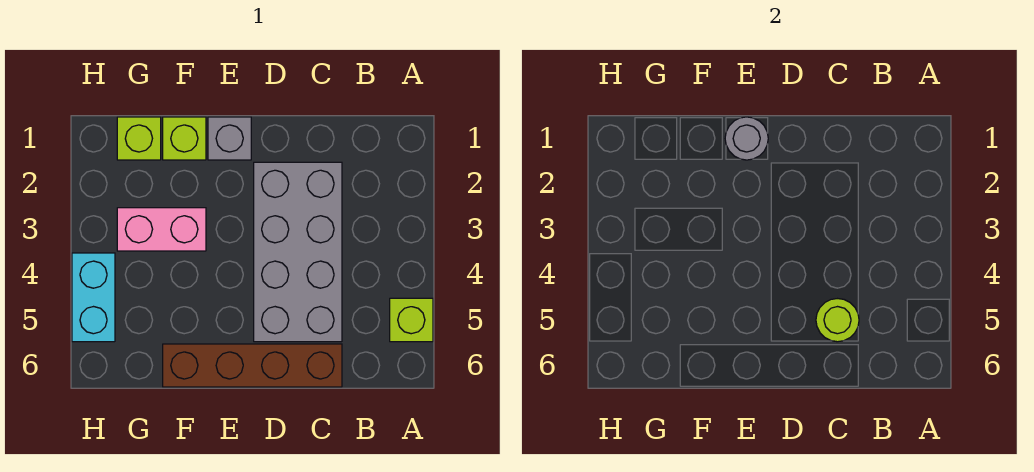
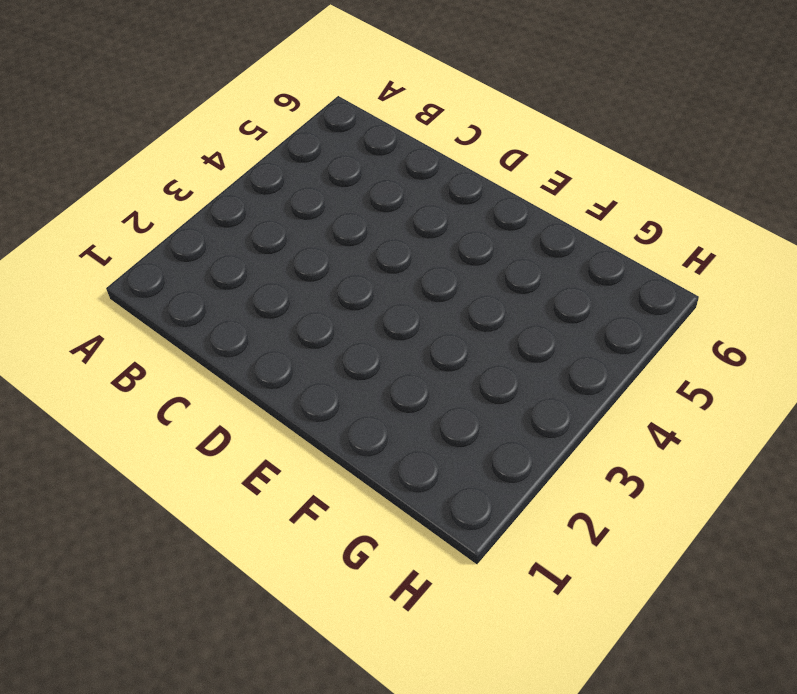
none -> lime 1x1 brick [390,298,433,342]
none -> grey 2x4 brick [254,162,342,342]

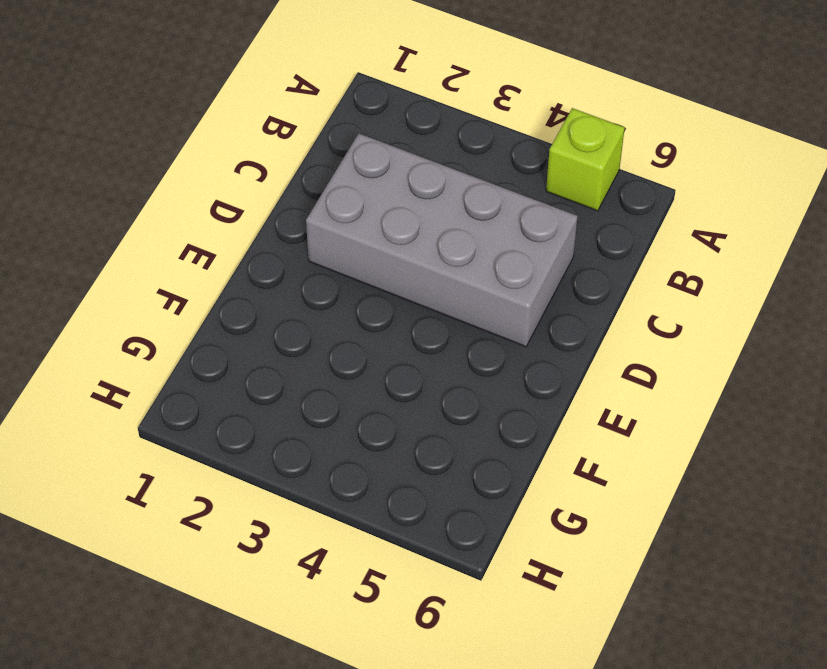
none -> brown 1x4 brick [163,344,342,387]
none -> grey 1x1 brick [208,117,251,160]

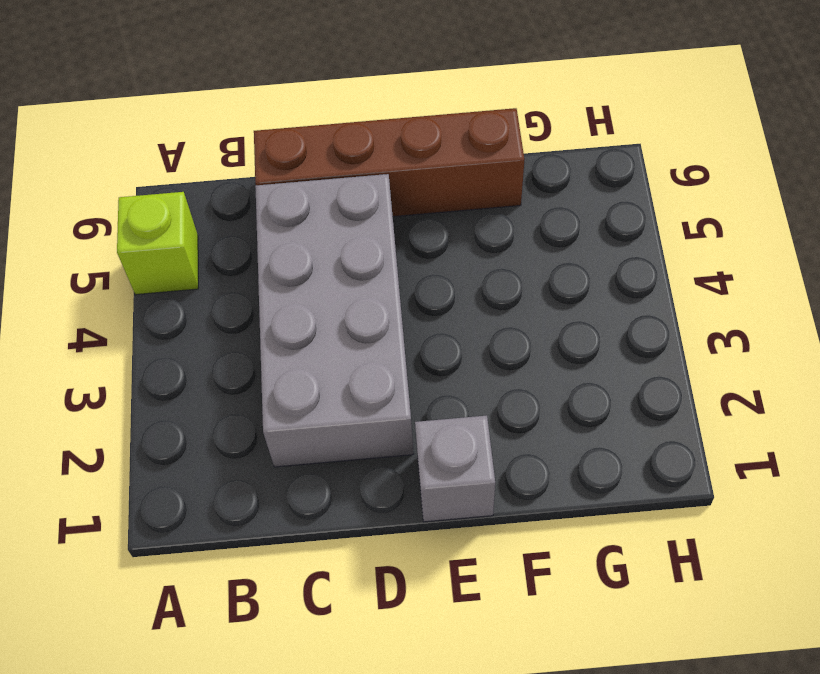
none -> lime 1x1 brick [163,117,206,160]
none -> pink 1x2 brick [117,208,206,251]

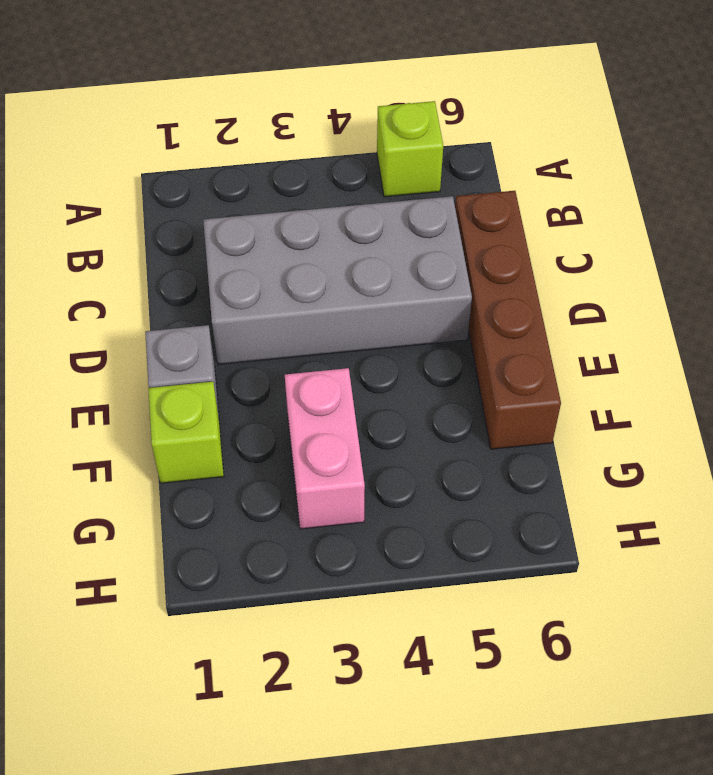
none -> lime 1x1 brick [117,117,161,160]
none -> cyan 1x2 brick [72,253,115,342]

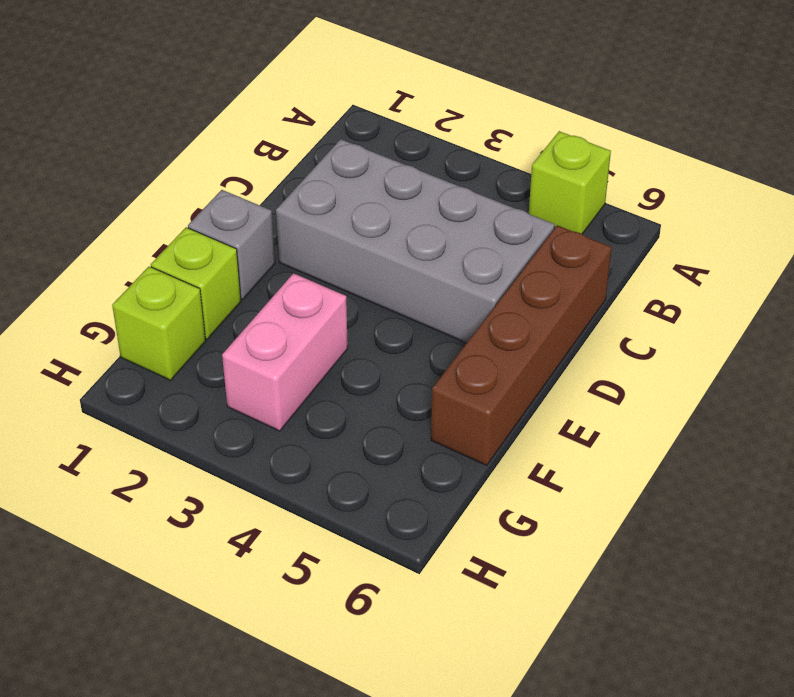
none -> cyan 1x2 brick [72,253,115,342]
none -> lime 1x1 round brick [816,299,859,342]

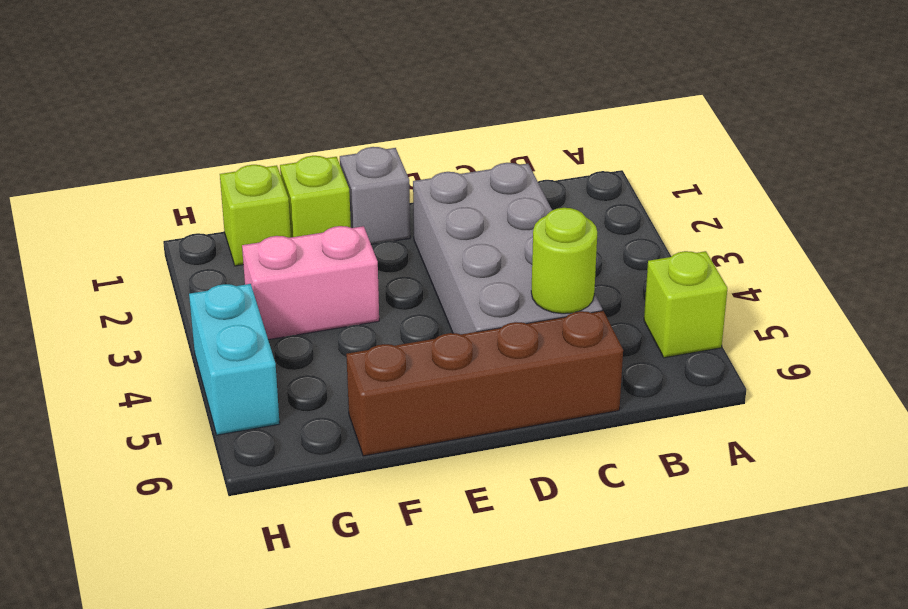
none -> grey 1x1 round brick [725,117,768,160]

